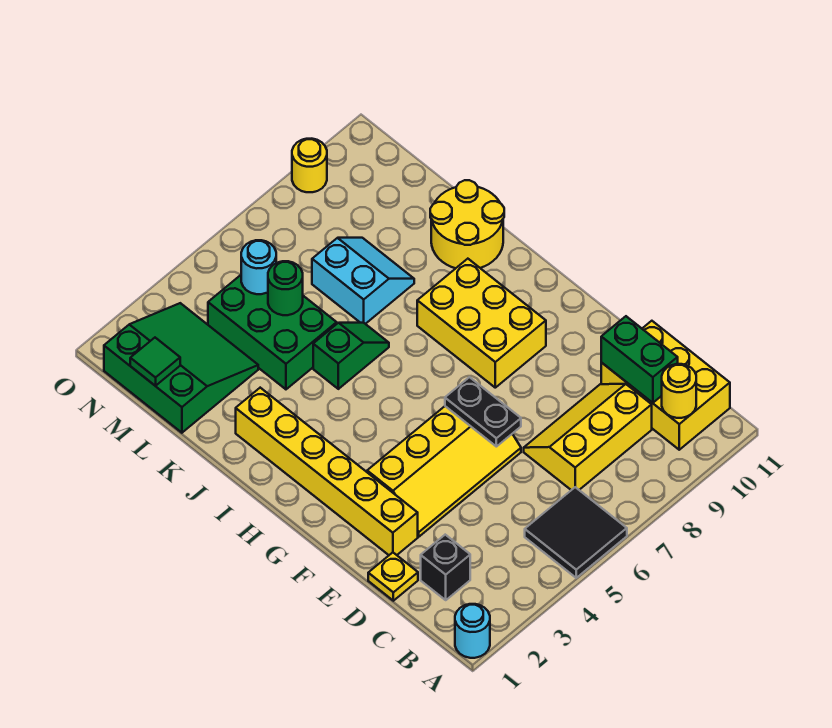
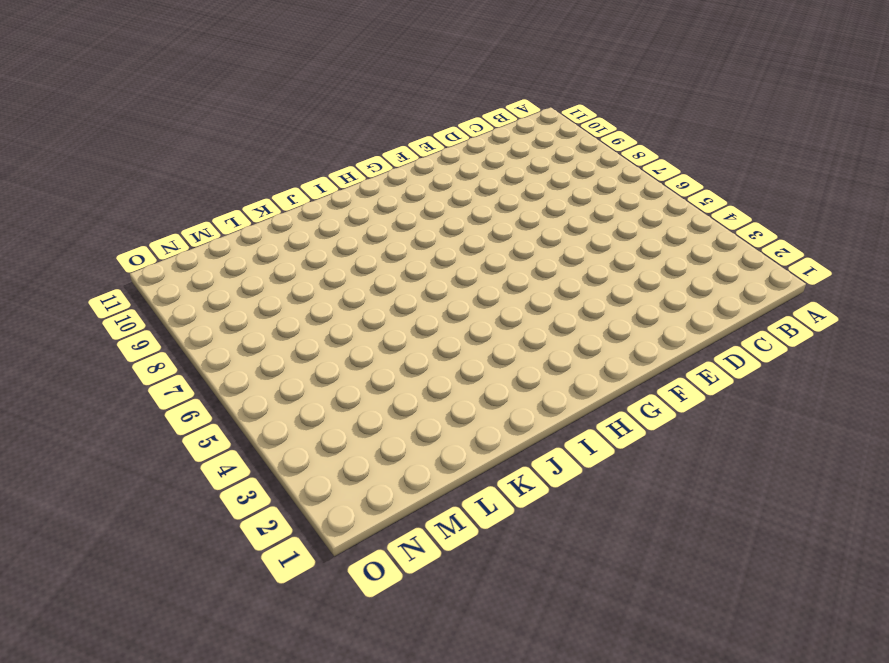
none -> cyan 1x1 round brick [455,604,490,658]
none -> black 2x2 tile [525,487,627,578]
none -> yellow 2x3 brick [601,321,730,450]

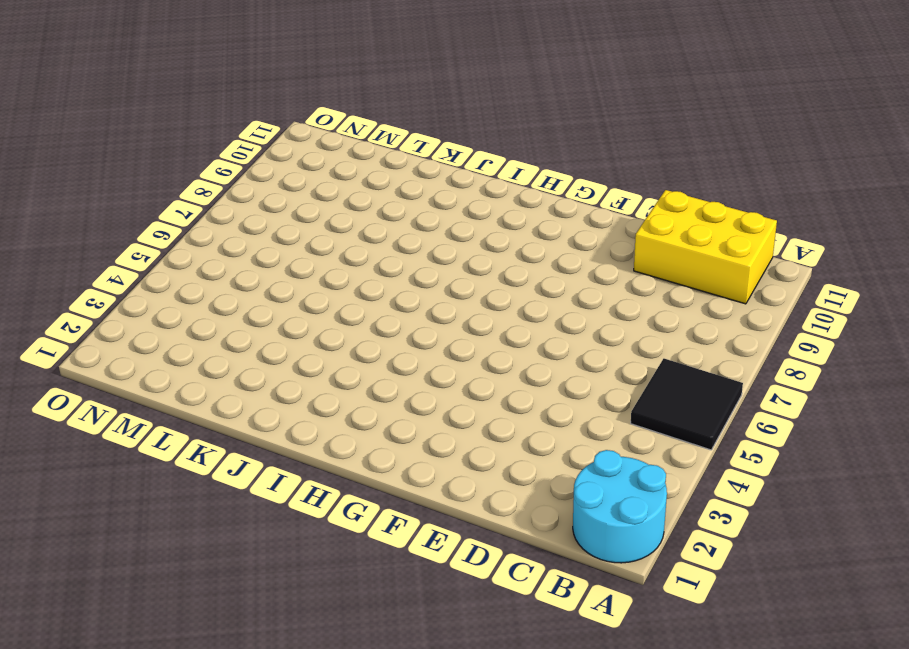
cyan 2x2 round brick [573,450,667,563] -> cyan 1x1 round brick [455,604,490,658]
none -> black 1x1 brick [421,535,470,600]
none -> yellow 2x3 slope [524,384,652,490]
none -> yellow 1x1 plate [368,553,418,601]

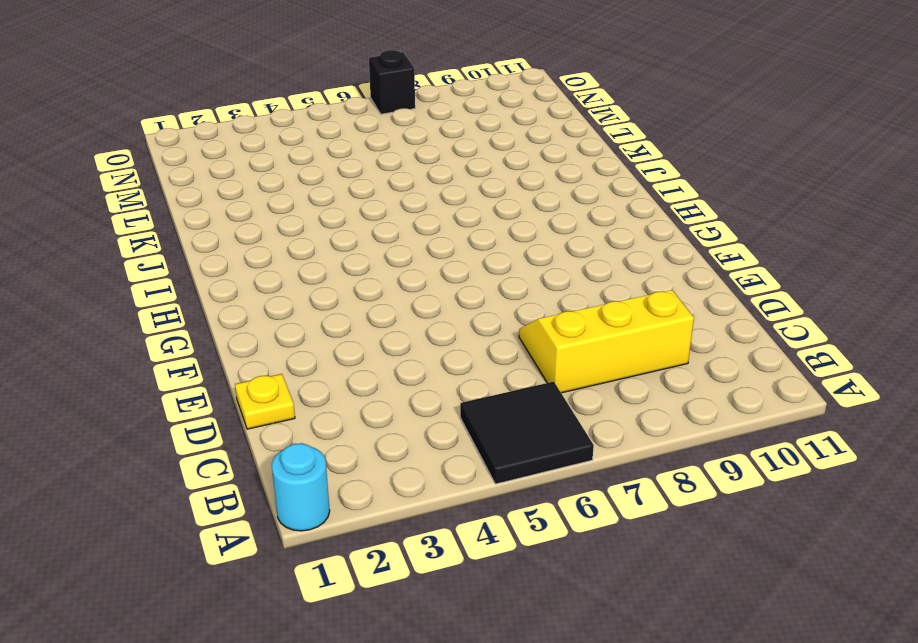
black 1x1 brick [369,50,415,114] -> black 1x1 brick moved to [421,535,470,600]
none -> yellow 2x3 brick [601,321,730,450]
none -> yellow 1x6 brick [236,388,418,555]
none -> yellow 2x4 slope [367,406,521,537]

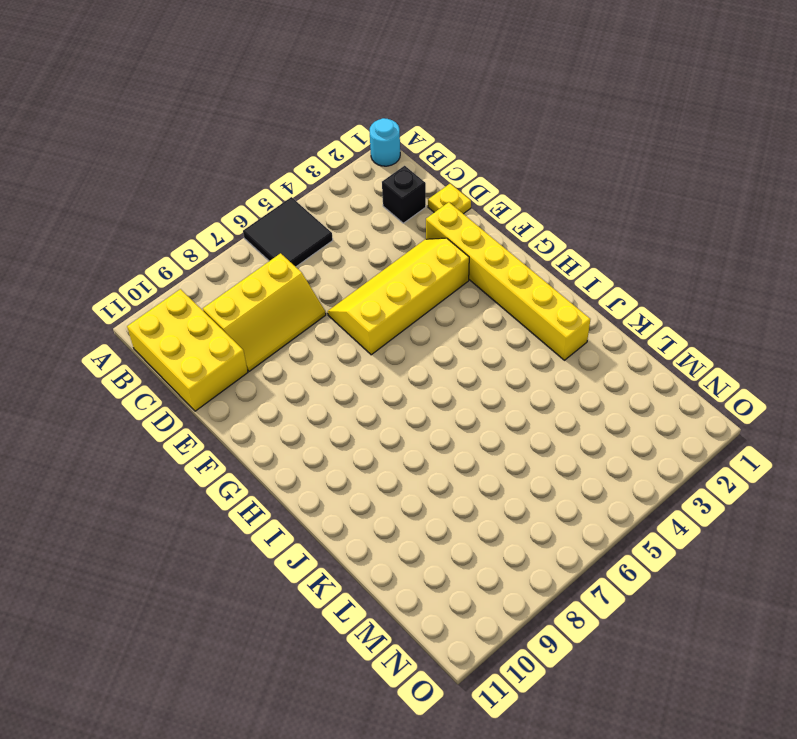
none -> yellow 2x3 brick [417,259,546,388]
none -> green 1x2 slope [313,323,389,389]
none -> yellow 2x2 round brick [430,180,504,268]

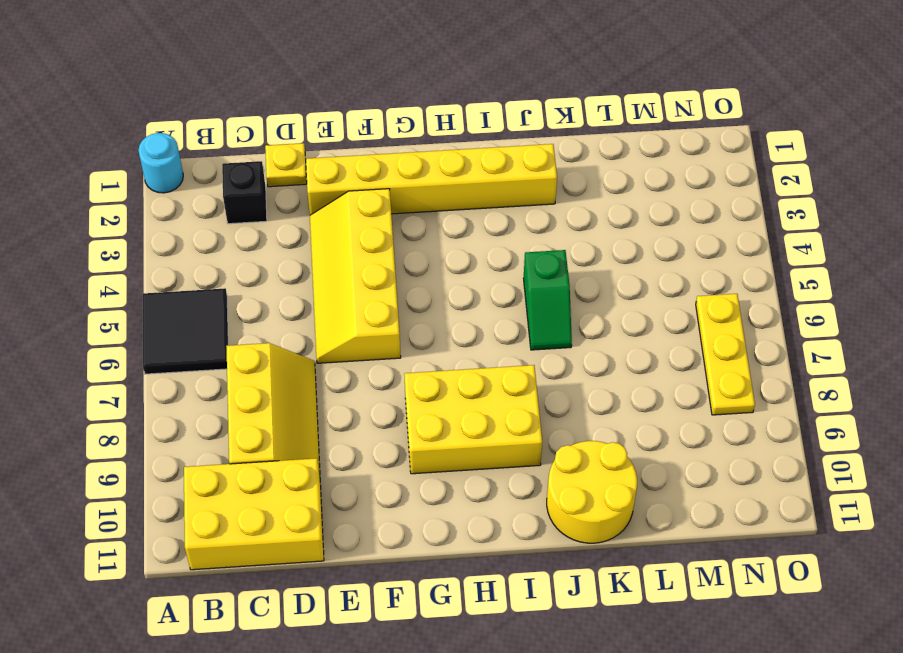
yellow 1x3 plate [696,294,755,415] -> none
none -> green 2x3 brick [208,275,337,389]
none -> cyan 2x2 slope [312,238,414,324]
none -> green 3x3 slope [104,303,258,433]

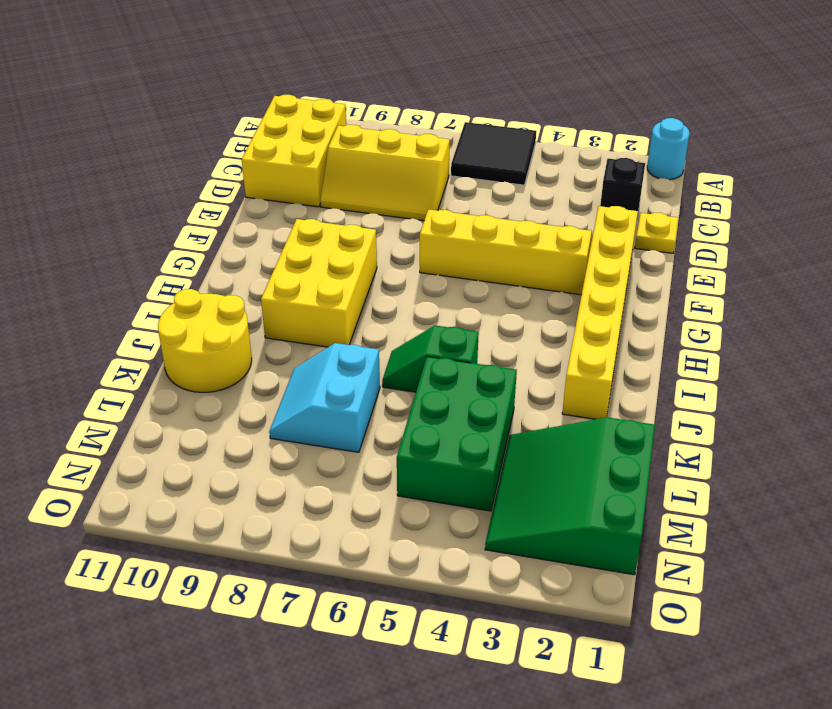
none -> yellow 1x1 round brick [292,139,327,192]
none -> yellow 1x1 round brick [662,364,696,418]
none -> green 1x2 brick [601,316,678,403]

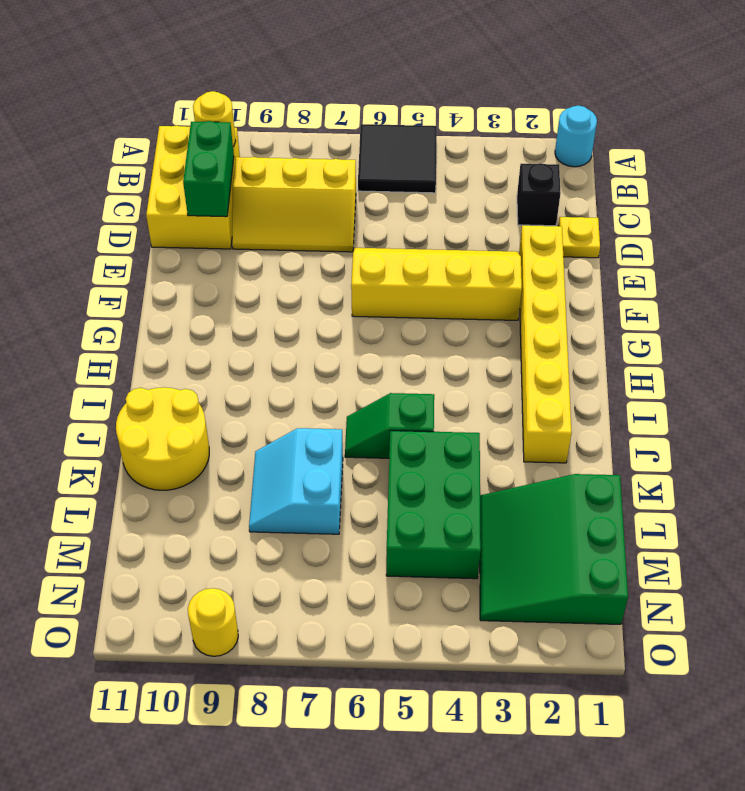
none -> yellow 2x3 brick [417,259,546,388]
none -> black 1x2 plate [445,377,521,447]
none -> green 1x1 round brick [268,261,303,315]

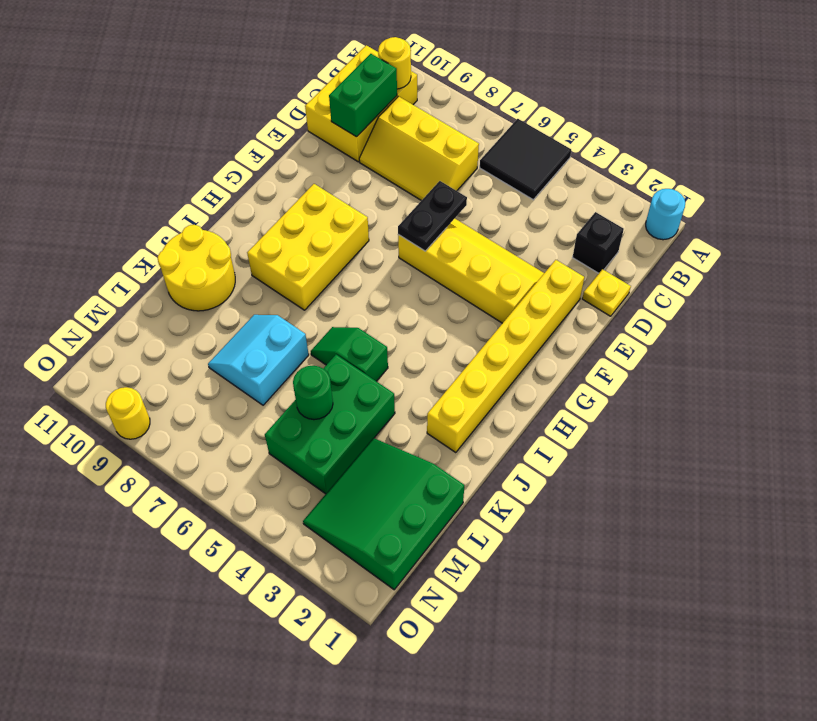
none -> green 1x1 tile [130,338,180,386]
none -> cyan 1x1 round brick [241,240,276,294]

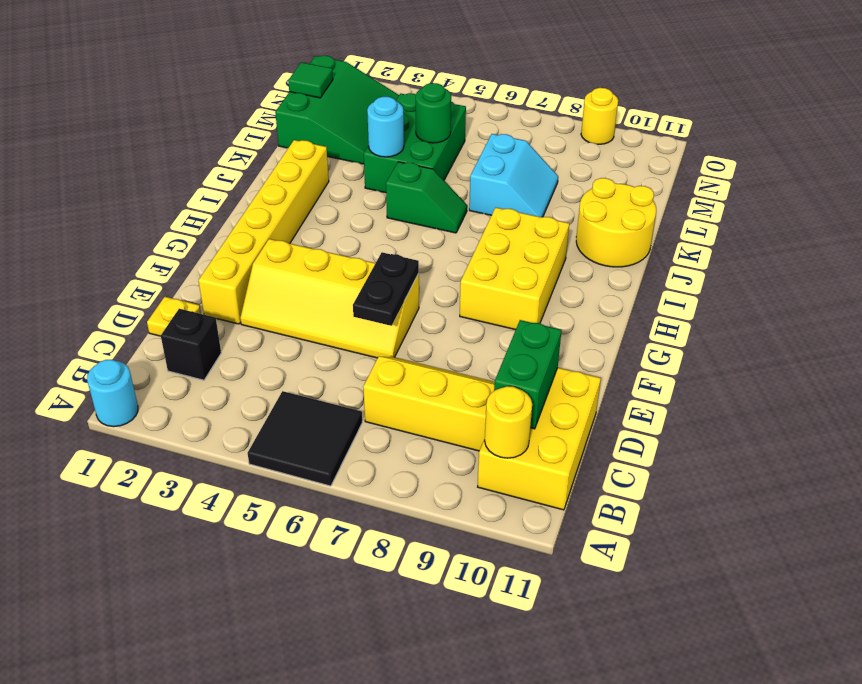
cyan 1x1 round brick [367,97,404,157] -> cyan 1x1 round brick moved to [241,240,276,294]

